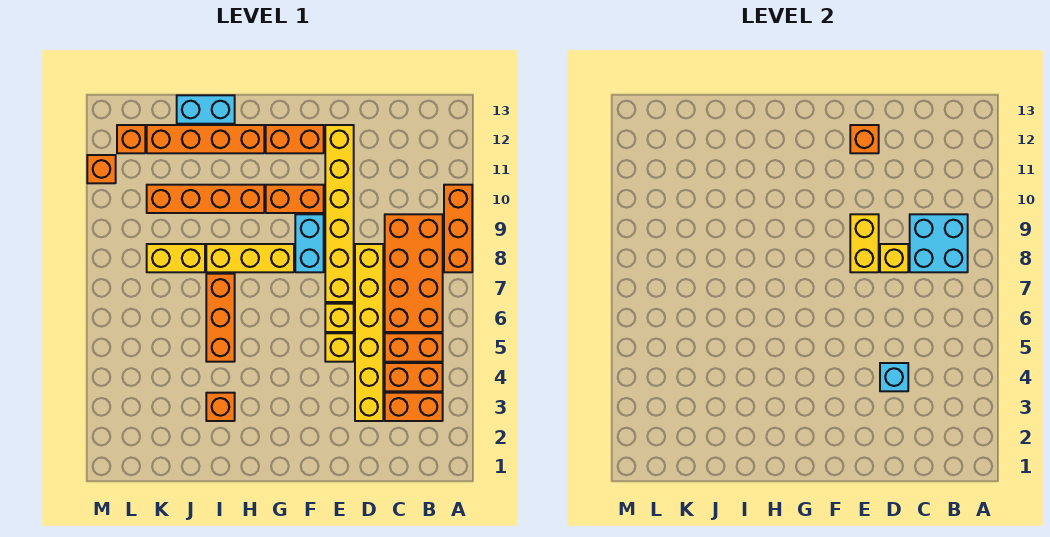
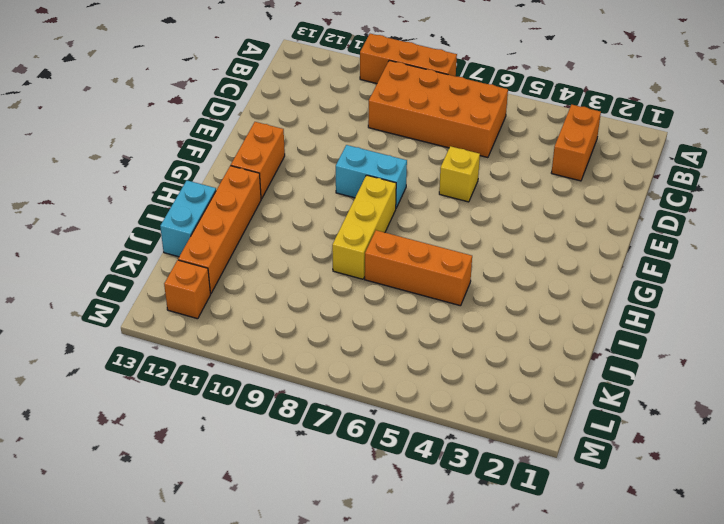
none -> orange 1x2 brick [385,363,443,391]
none -> orange 1x2 brick [385,333,443,362]
none -> yellow 1x6 brick [355,244,383,421]

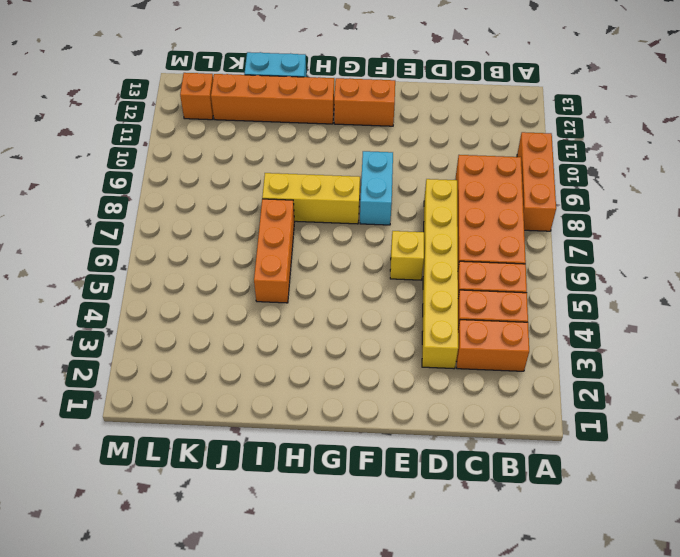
none -> yellow 1x1 brick [325,333,354,362]
none -> yellow 1x6 brick [325,125,354,302]
none -> orange 1x2 brick [266,185,324,213]

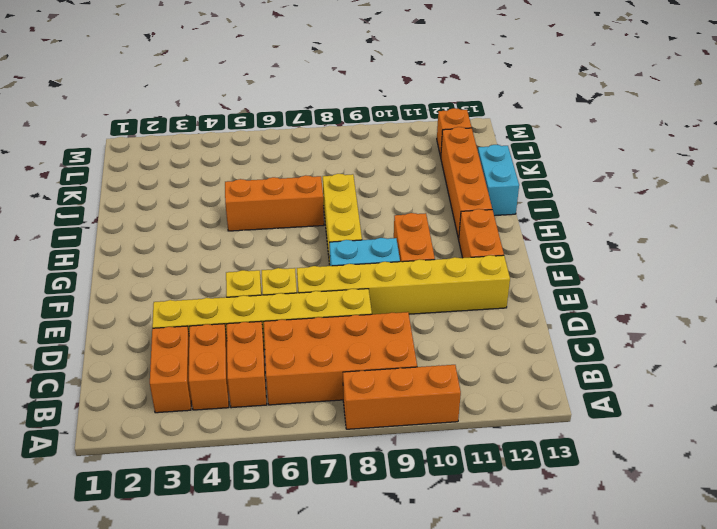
none -> orange 1x4 brick [147,185,264,213]
none -> orange 1x1 brick [206,393,235,421]
none -> yellow 1x2 brick [147,244,205,272]

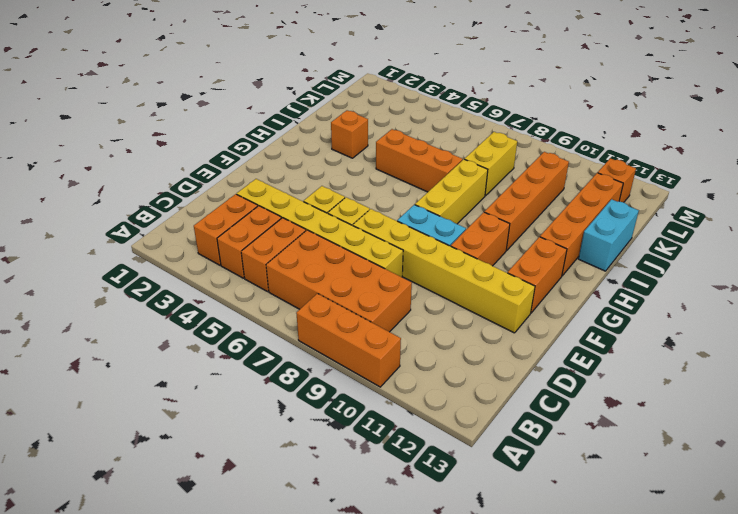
none -> orange 1x1 brick [87,155,116,183]
none -> cyan 2x2 brick [910,214,968,272]
none -> cyan 1x1 brick [880,363,908,391]

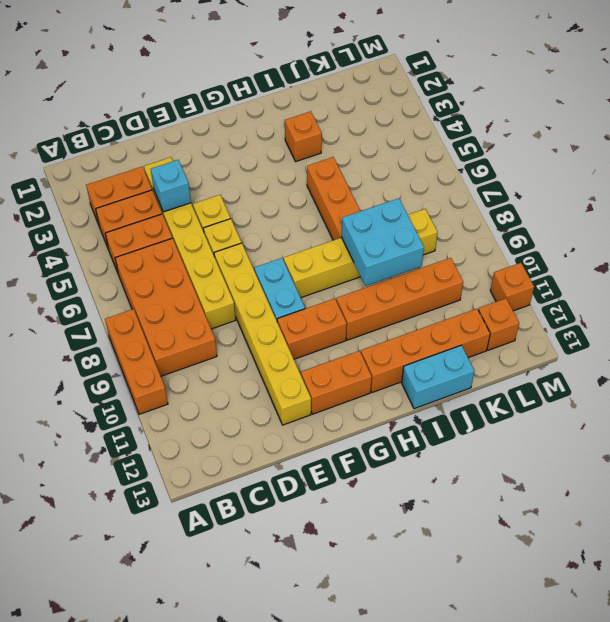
cyan 2x2 brick [342,198,424,286] -> cyan 2x2 brick moved to [910,214,968,272]
none -> yellow 1x1 brick [880,244,908,272]
none -> yellow 1x2 brick [850,214,879,272]
none -> orange 1x1 brick [850,125,879,153]

